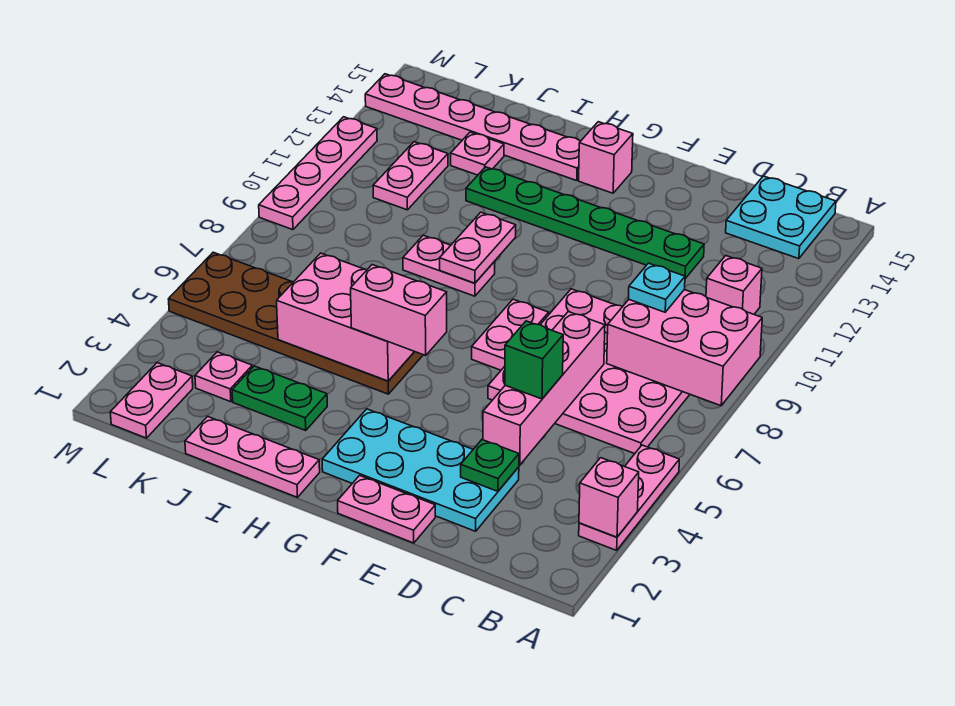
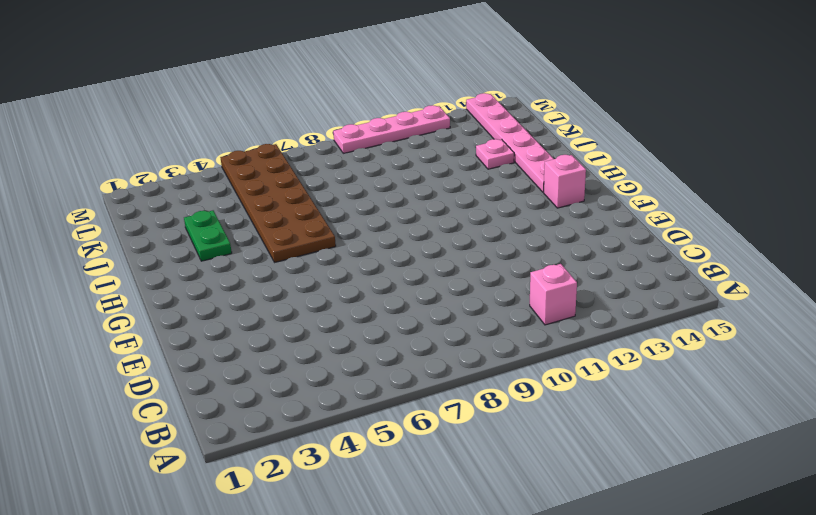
none -> pink 1x3 plate [579,445,679,550]
none -> pink 4x4 plate [488,289,690,454]
none -> cyan 2x2 plate [726,176,836,259]

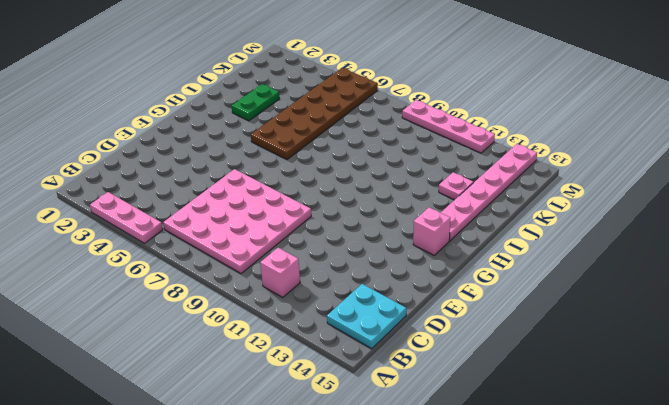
none -> cyan 2x4 plate [322,409,519,531]
none -> green 1x6 plate [466,167,704,279]
none -> pink 1x2 plate [338,475,435,543]

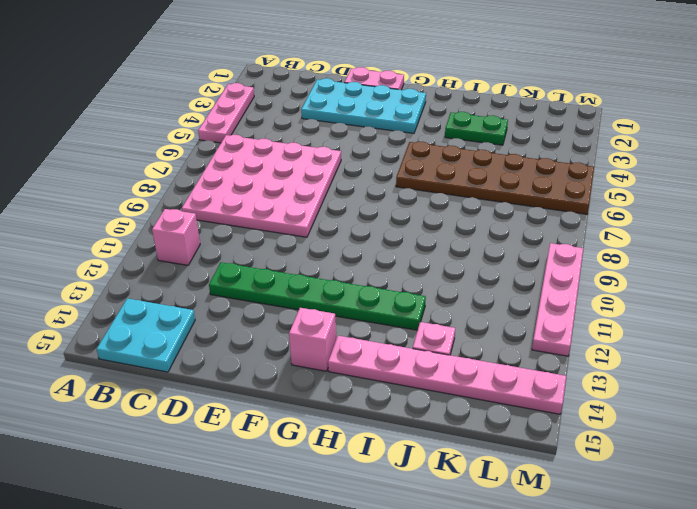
none -> pink 1x2 plate [472,299,549,370]
none -> pink 1x3 plate [185,416,320,497]
none -> pink 1x2 plate [403,235,495,296]

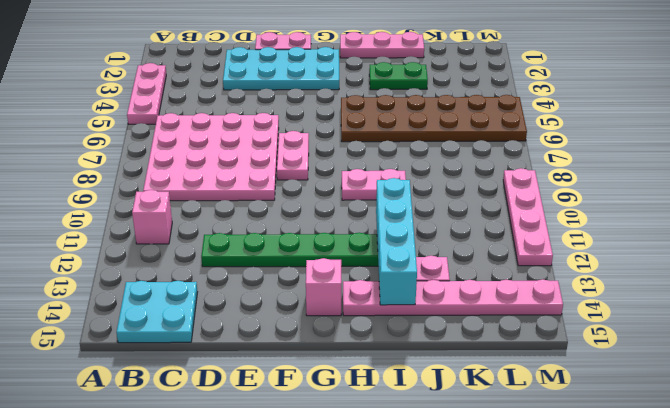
cyan 1x4 brick [376,178,417,305] -> none
none -> pink 1x1 plate [195,352,252,402]
none -> pink 1x2 plate [373,142,448,210]
none -> pink 1x2 plate [110,363,193,438]

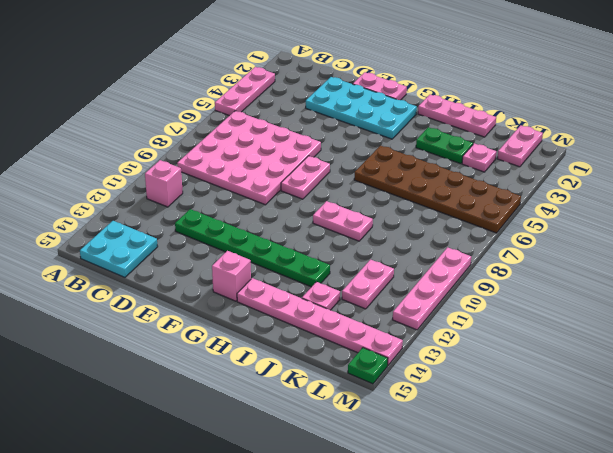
green 1x1 plate [348,348,388,384] -> green 1x1 plate moved to [461,440,519,491]
none -> pink 1x1 brick [579,458,639,537]
none -> pink 2x3 brick [607,290,762,406]
none -> pink 1x4 brick [483,312,605,465]

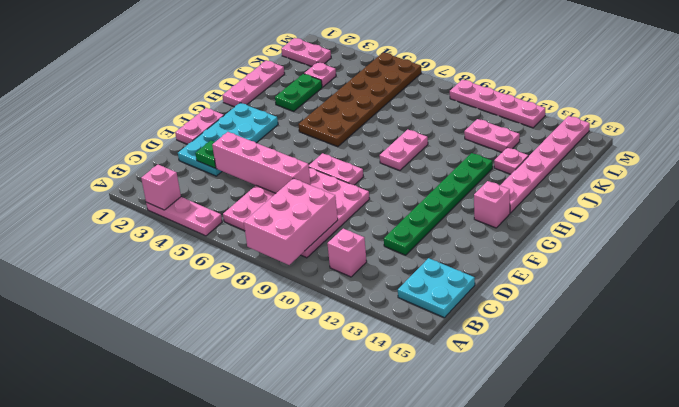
none -> pink 2x3 brick [277,253,414,381]
none -> pink 1x2 plate [440,212,516,283]
none -> cyan 1x1 plate [629,263,685,312]

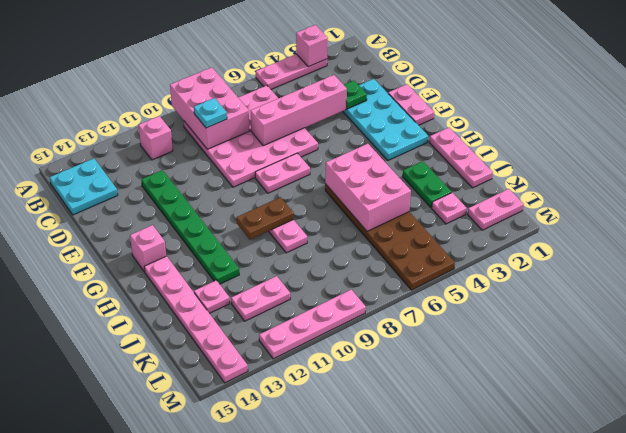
brown 1x2 plate [237,197,294,239] -> pink 1x2 plate [440,212,516,283]
none -> green 1x1 brick [505,321,563,399]
none -> pink 1x2 brick [351,265,447,355]

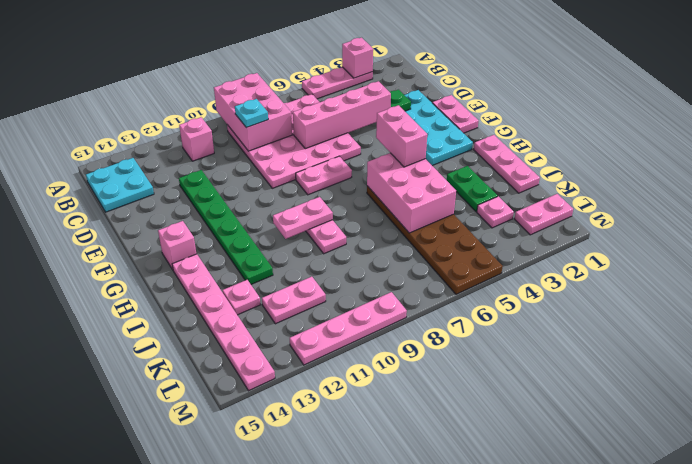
none -> green 1x1 brick [505,321,563,399]

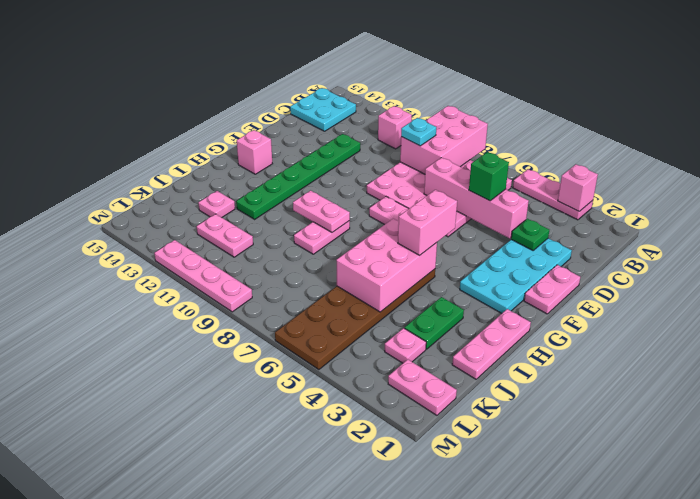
none -> pink 1x6 plate [365,74,580,181]

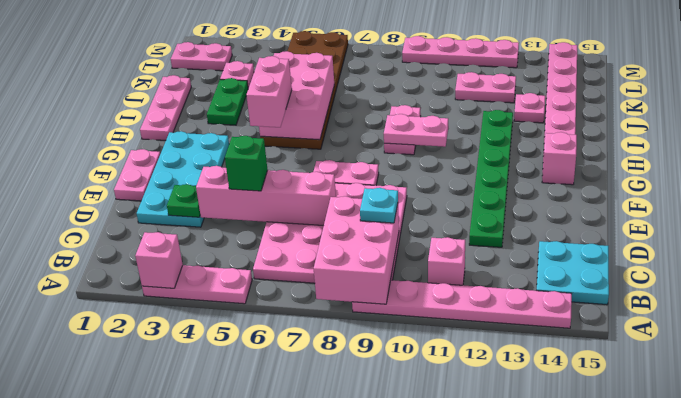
pink 1x6 plate [352,280,572,328] -> none

